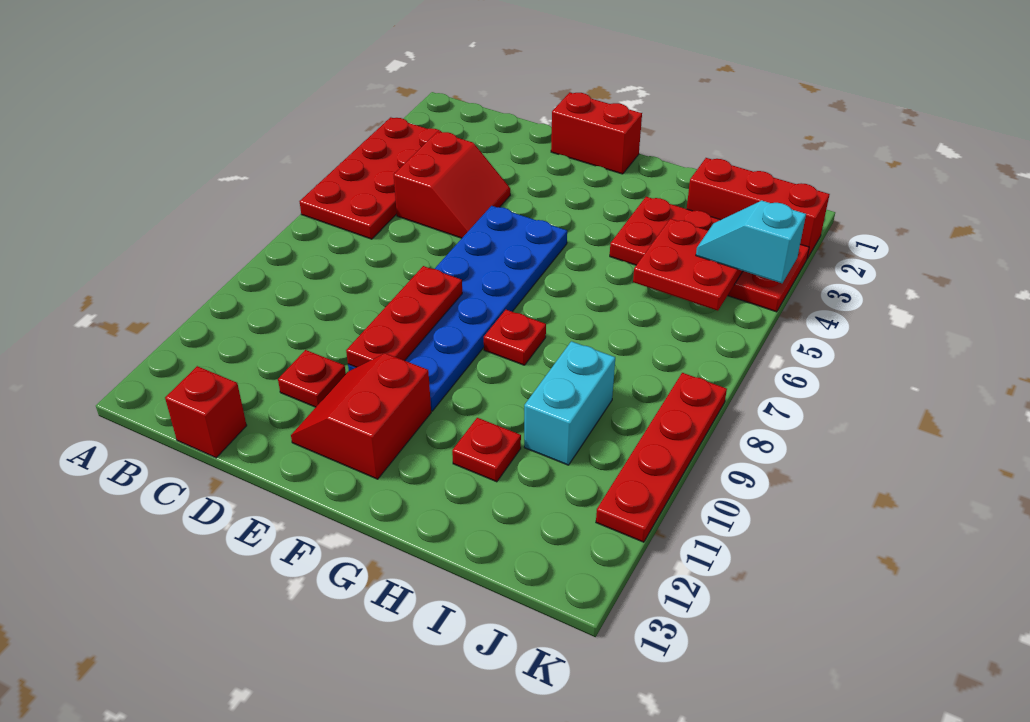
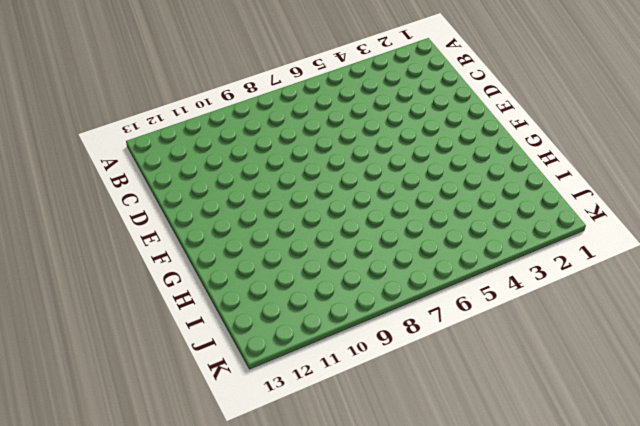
none -> red 2x4 plate [300,117,441,239]
none -> red 2x2 slope [394,132,510,238]
none -> red 1x1 brick [165,366,247,458]

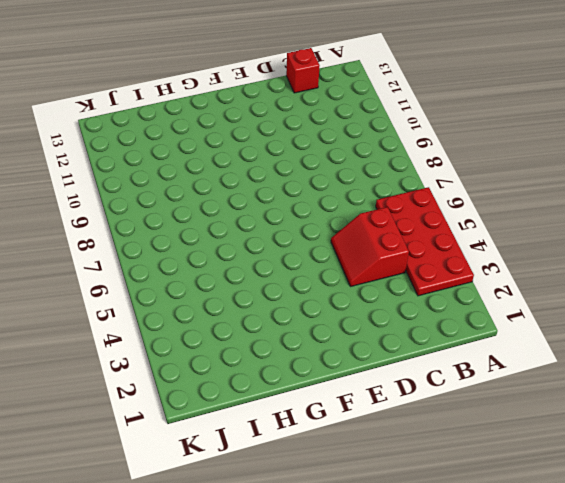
none -> red 1x1 plate [278,350,346,407]
none -> red 1x2 brick [551,93,642,174]
none -> blue 2x6 plate [348,206,567,411]

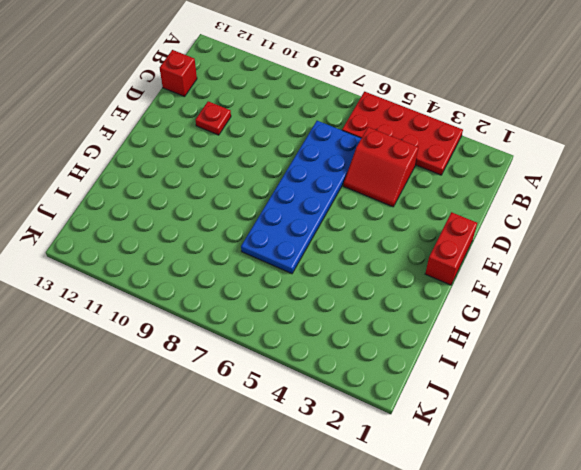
blue 2x6 plate [241,121,361,274] -> blue 2x6 plate turned to [348,206,567,411]
none -> red 2x2 slope [291,353,431,479]
none -> red 1x1 plate [484,310,546,365]
none -> red 2x4 plate [610,197,809,312]

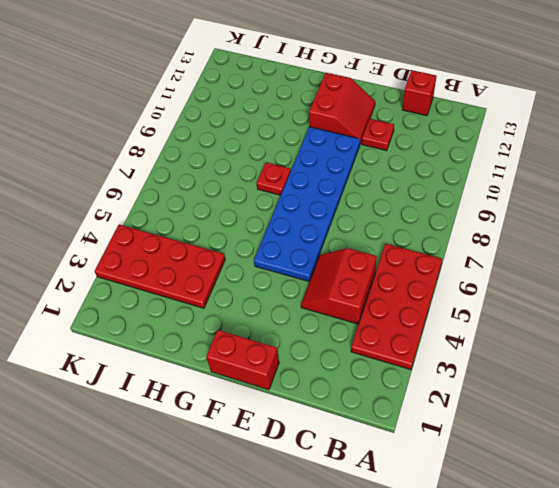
none -> red 1x1 plate [452,418,521,482]
none -> red 1x3 brick [687,158,830,259]
none -> cyan 1x2 brick [524,341,615,465]

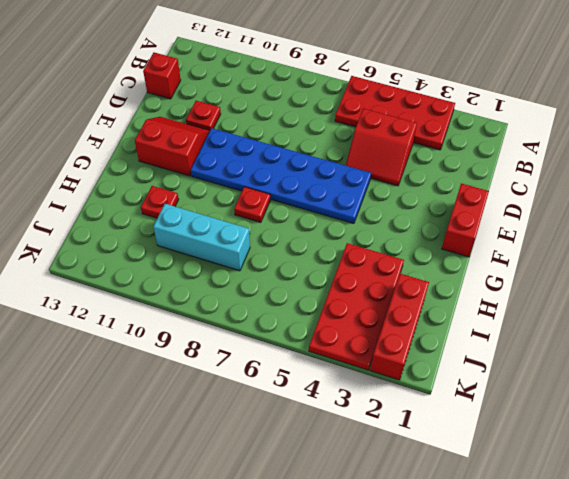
cyan 1x3 brick [153,204,250,271] -> cyan 1x2 brick [524,341,615,465]
none -> red 1x4 plate [596,373,727,542]
none -> red 1x3 plate [346,266,462,367]
none -> red 2x2 plate [633,219,743,311]

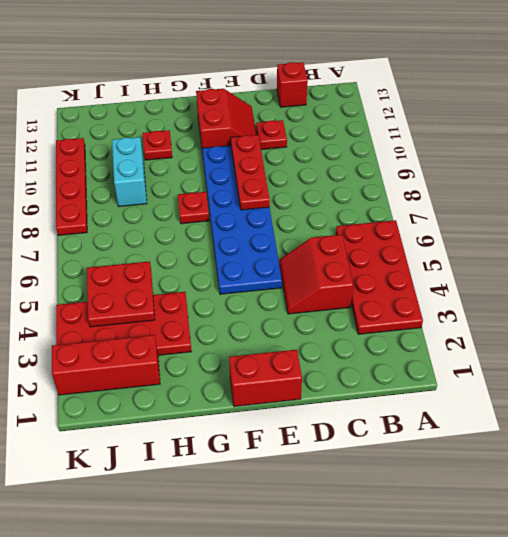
none -> cyan 1x2 slope [696,201,806,283]

